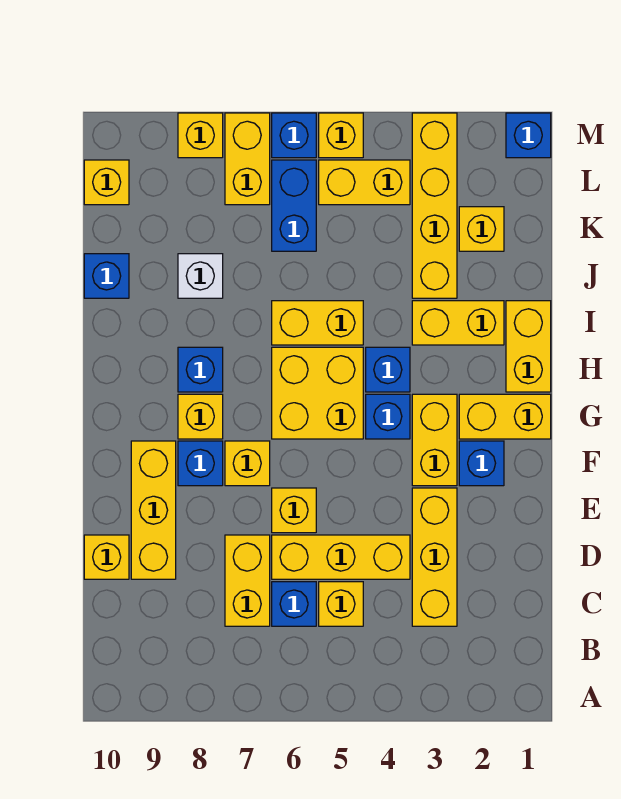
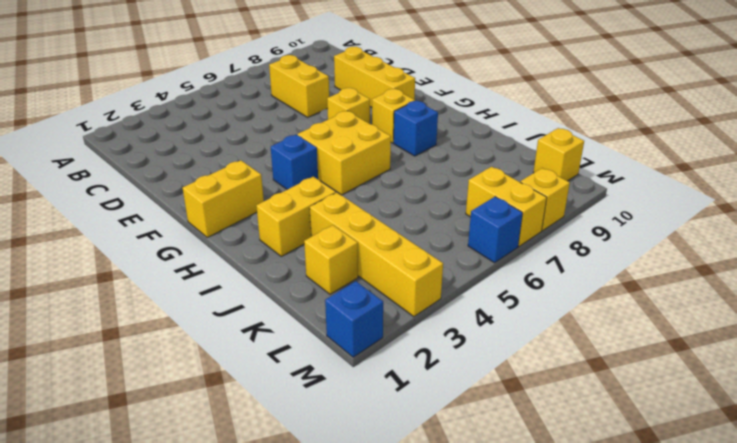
none -> yellow 1x3 brick [412,488,457,626]
none -> yellow 1x1 brick [319,582,363,626]
none -> blue 1x1 brick [272,582,316,626]
none -> yellow 1x3 brick [272,535,410,579]

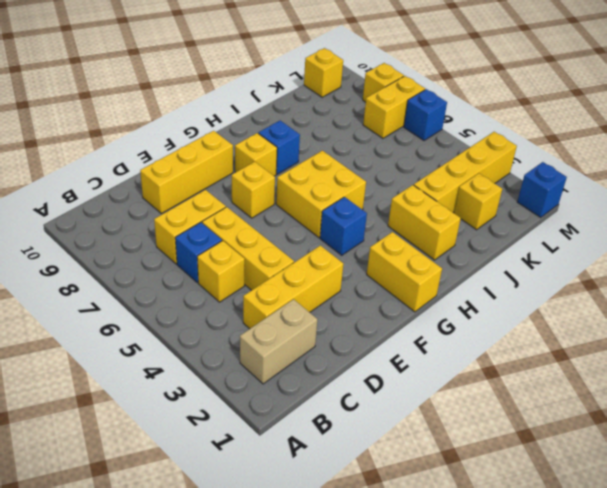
tan 1x2 brick [240,299,317,384] -> none
none -> yellow 1x1 brick [84,535,129,579]
none -> yellow 1x1 brick [272,488,316,533]
none -> blue 1x1 brick [459,441,504,486]
none -> yellow 1x2 brick [412,394,457,486]

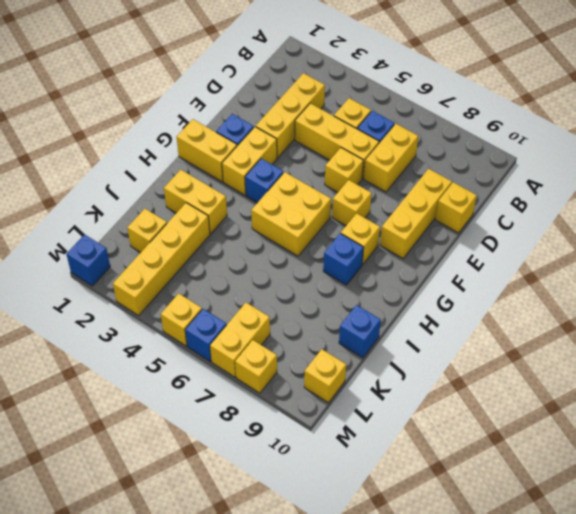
none -> blue 1x1 brick [178,441,223,486]
none -> yellow 1x2 brick [506,301,551,392]
none -> blue 1x1 brick [366,347,410,392]
none -> yellow 1x2 brick [272,301,363,345]

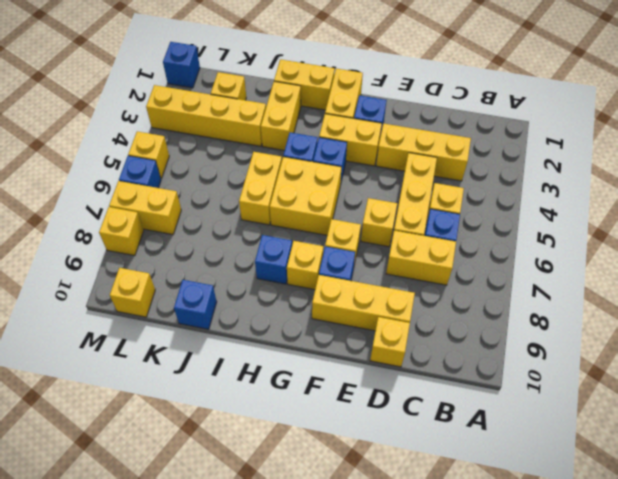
none -> white 1x1 brick [178,254,223,298]
none -> blue 1x2 brick [272,160,316,251]
none -> yellow 1x2 brick [319,160,410,205]

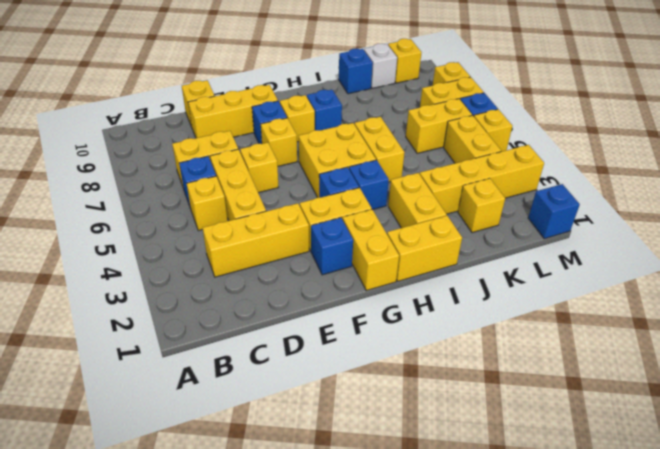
yellow 1x2 brick [406,99,472,153] -> blue 1x2 brick [272,160,316,251]
white 1x1 brick [364,44,397,88] -> white 1x1 brick moved to [178,254,223,298]

